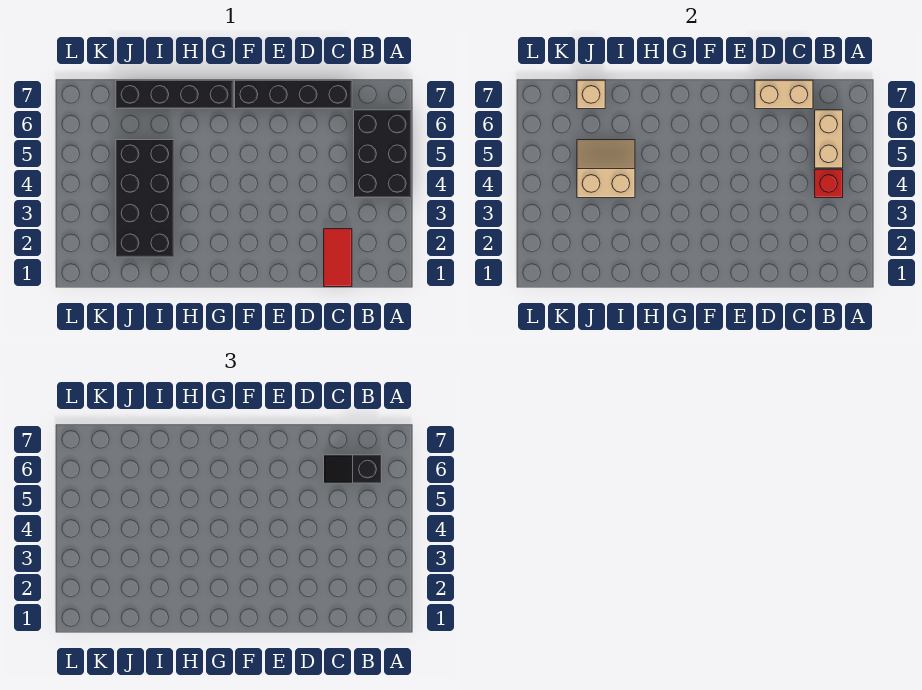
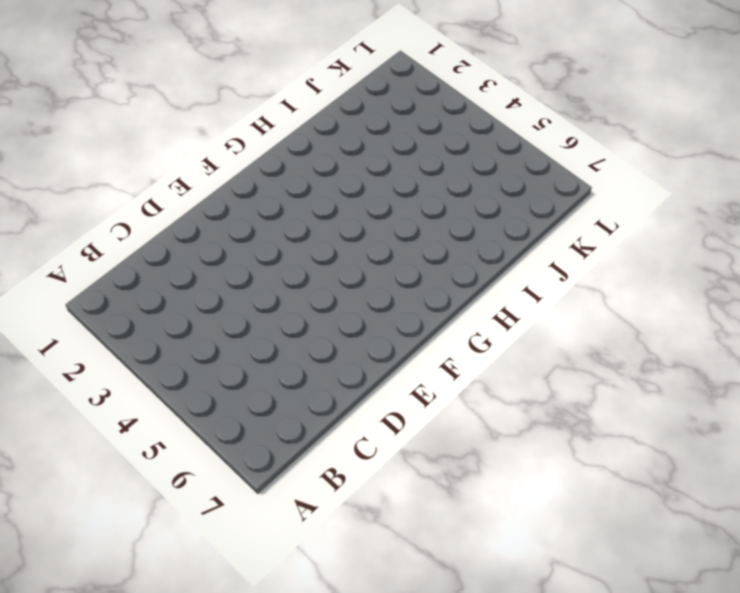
none -> black 2x3 brick [354,110,411,198]
none -> red 1x2 tile [324,229,352,287]

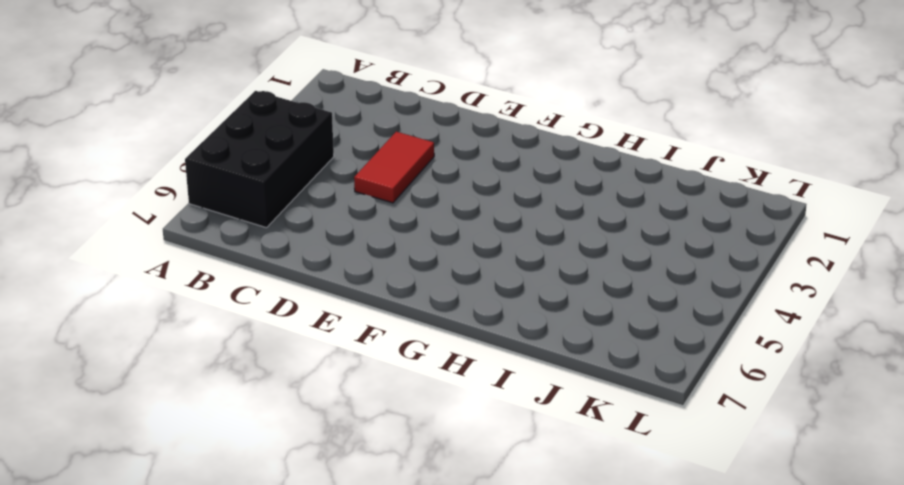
red 1x2 tile [354,132,434,203] -> red 1x2 tile moved to [324,229,352,287]
none -> black 1x4 brick [235,80,352,109]
none -> black 1x4 brick [116,80,233,109]

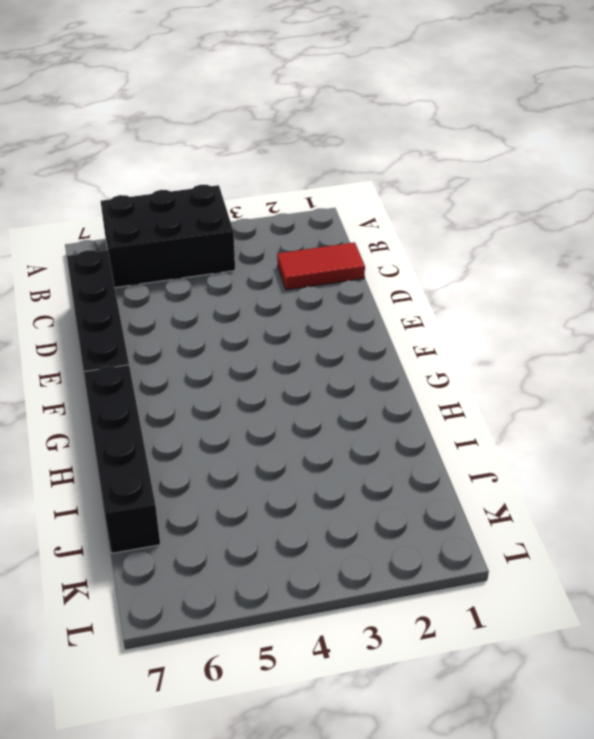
none -> black 2x4 brick [116,140,174,257]
none -> red 1x1 brick [815,169,843,198]

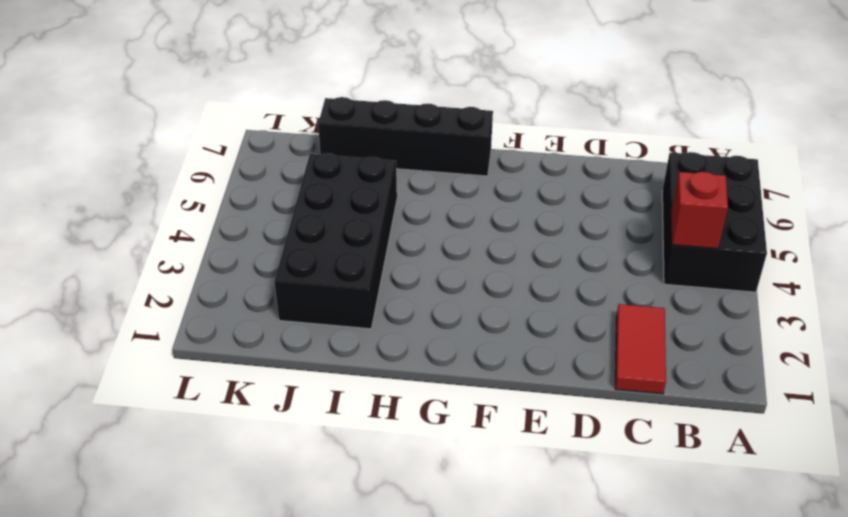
none -> black 1x4 brick [235,80,352,109]
none -> tan 1x2 brick [815,110,843,168]

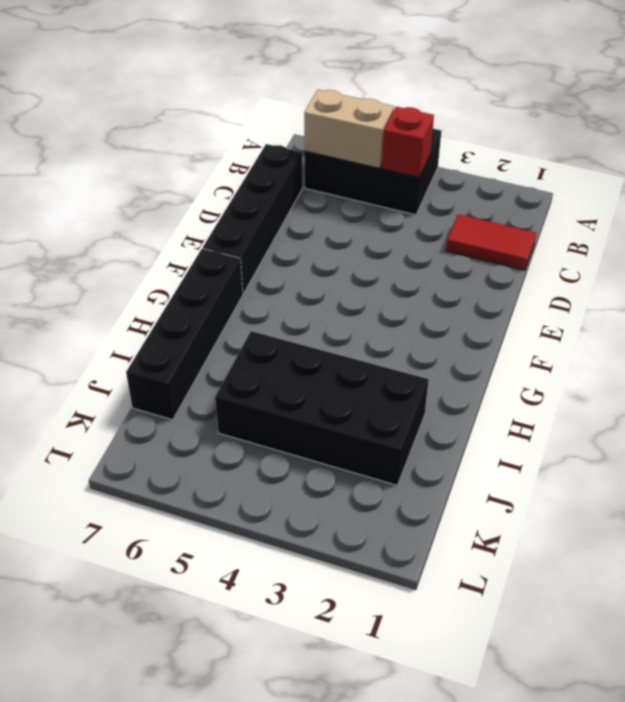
none -> tan 1x2 brick [755,80,813,109]
none -> tan 2x2 slope [577,140,635,198]

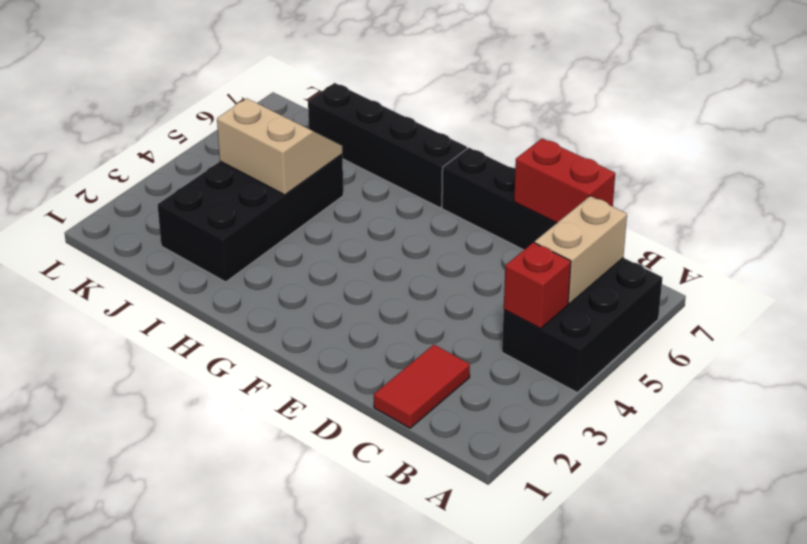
red 1x2 brick [514,138,615,223] -> tan 1x2 brick [755,80,813,109]
none -> tan 1x1 brick [577,80,605,109]
none -> black 1x2 slope [324,455,382,483]

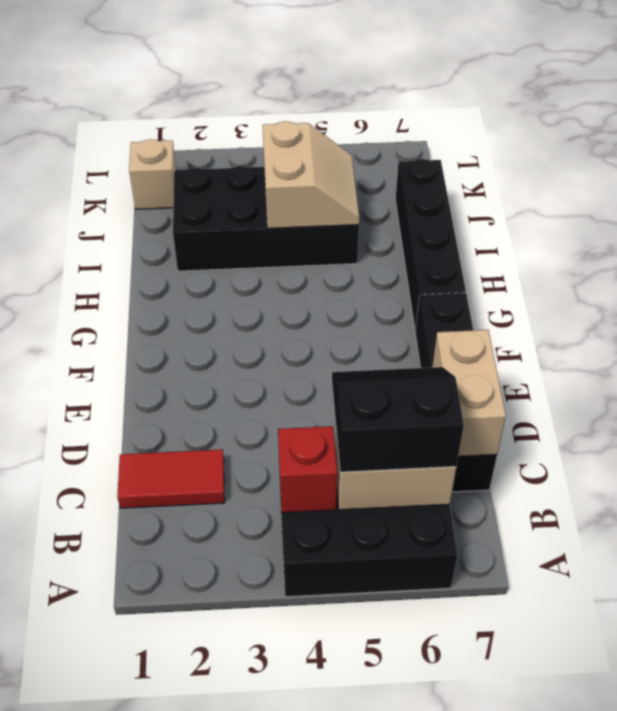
black 2x2 slope [332,367,464,472] -> black 1x2 slope [324,455,382,483]
tan 1x1 brick [129,139,176,209] -> tan 1x1 brick moved to [577,80,605,109]

